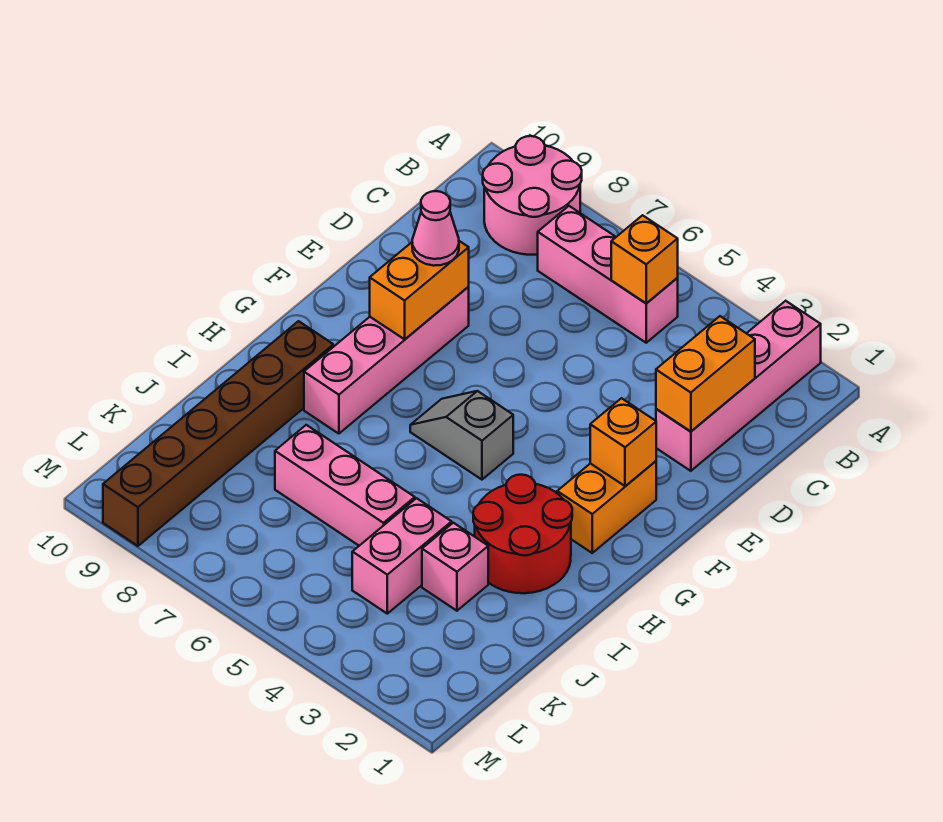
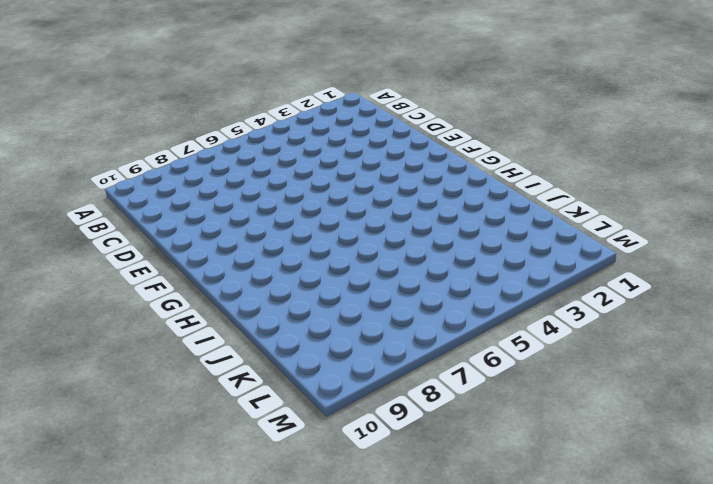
none -> pink 1x4 brick [656,301,821,471]
none -> pink 2x2 round brick [483,136,582,255]
none -> pink 1x3 brick [538,206,678,343]

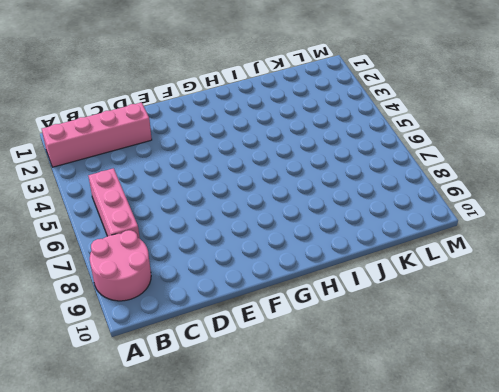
none -> pink 1x4 brick [304,286,469,434]
none -> orange 1x2 brick [557,461,656,553]
none -> grey 1x2 slope [410,391,513,480]

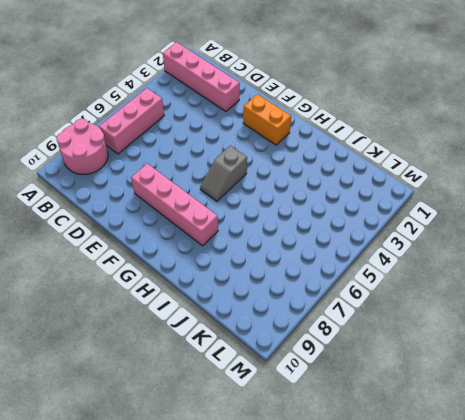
none -> red 2x2 round brick [473,475,572,593]
none -> brown 1x6 brick [103,321,333,546]
none -> pink 1x1 brick [422,523,488,611]

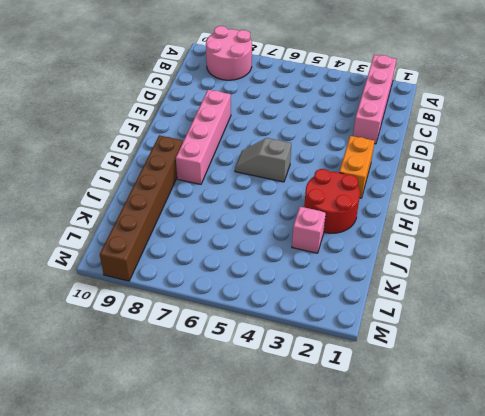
none -> pink 1x3 brick [538,206,678,343]
none -> pink 1x2 brick [352,498,452,614]
none -> pink 1x3 brick [275,425,415,546]

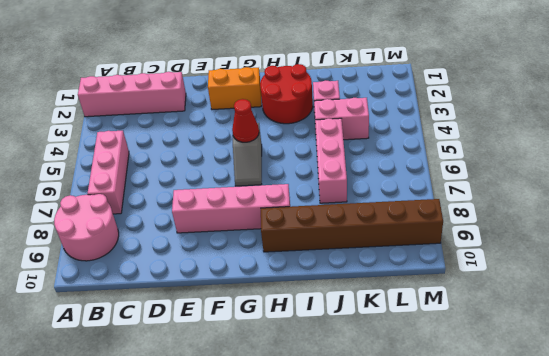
red 1x1 cone [232,99,259,142] -> none
none -> orange 1x1 brick [611,215,678,303]
none -> orange 1x2 brick [656,316,755,431]
none -> orange 1x2 brick [370,241,469,339]

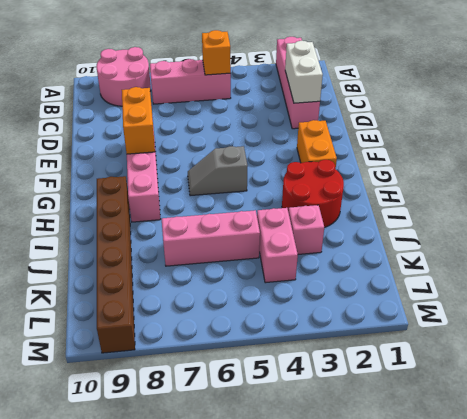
white 1x2 brick [285,41,323,103] -> orange 1x2 brick [656,316,755,431]
none -> orange 1x1 brick [590,398,656,486]
none -> pink 1x1 cone [412,191,459,266]

